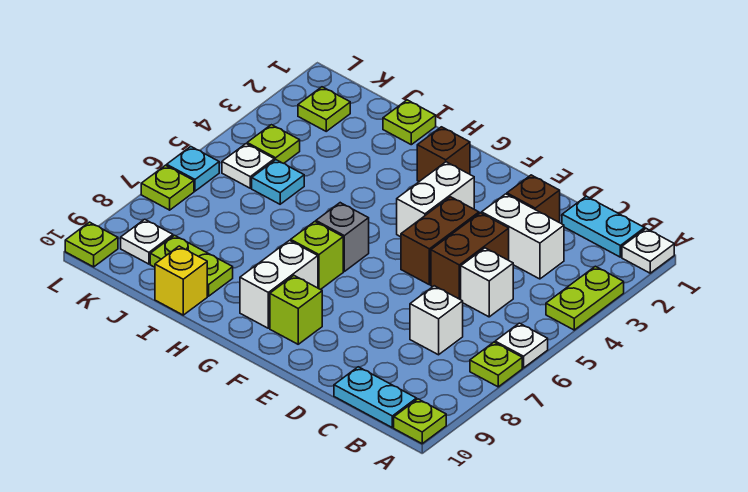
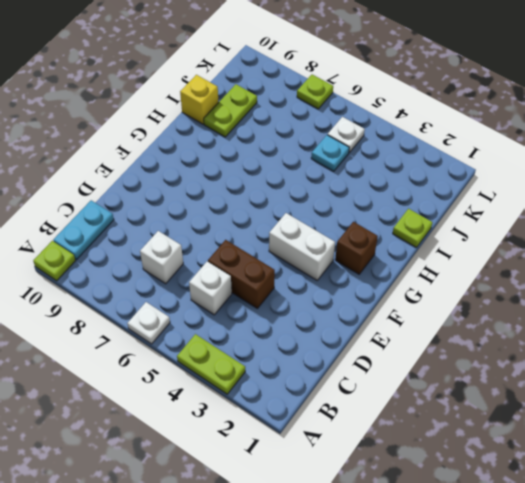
none -> white 1x1 plate [622,229,674,273]
none -> lime 1x1 plate [470,342,522,387]
none -> cyan 1x2 plate [562,196,645,257]
none -> white 1x2 brick [482,194,564,279]

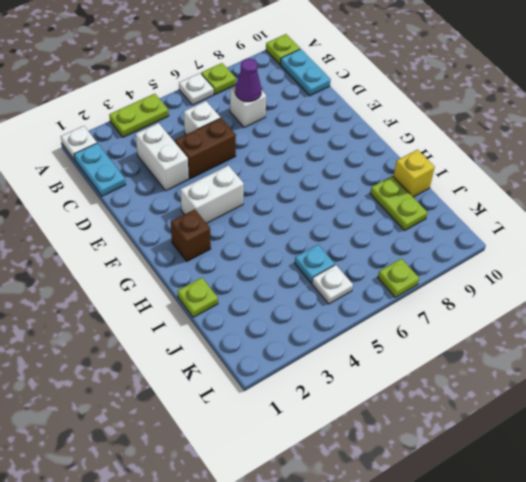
purple 1x1 cone [235,58,261,102] -> none
none -> brown 1x1 brick [507,175,560,223]
none -> brown 1x2 brick [401,197,479,285]
none -> lime 1x1 brick [270,276,322,344]
none -> grey 1x1 brick [316,203,369,271]

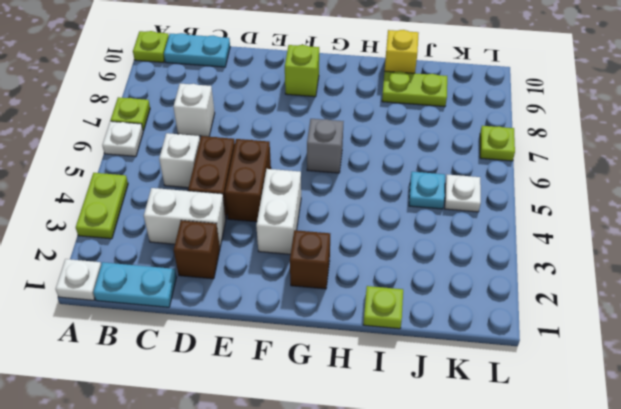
none -> lime 1x1 brick [291,222,343,290]
none -> white 1x2 brick [240,241,318,328]
none -> lime 1x1 plate [298,87,350,131]
none -> lime 1x1 plate [247,125,300,163]

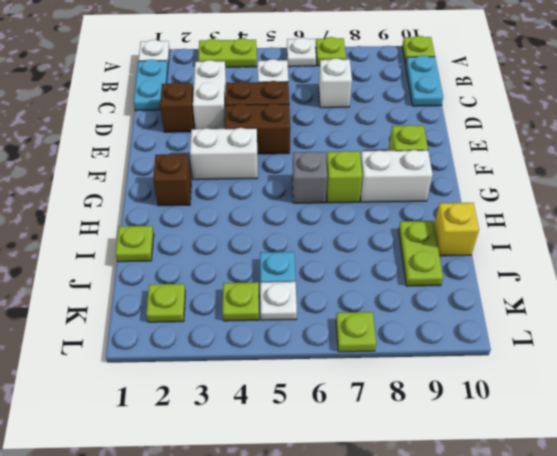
none -> white 1x1 plate [121,219,173,264]
none -> cyan 1x1 plate [167,147,219,191]
none -> lime 1x1 plate [65,222,118,267]

